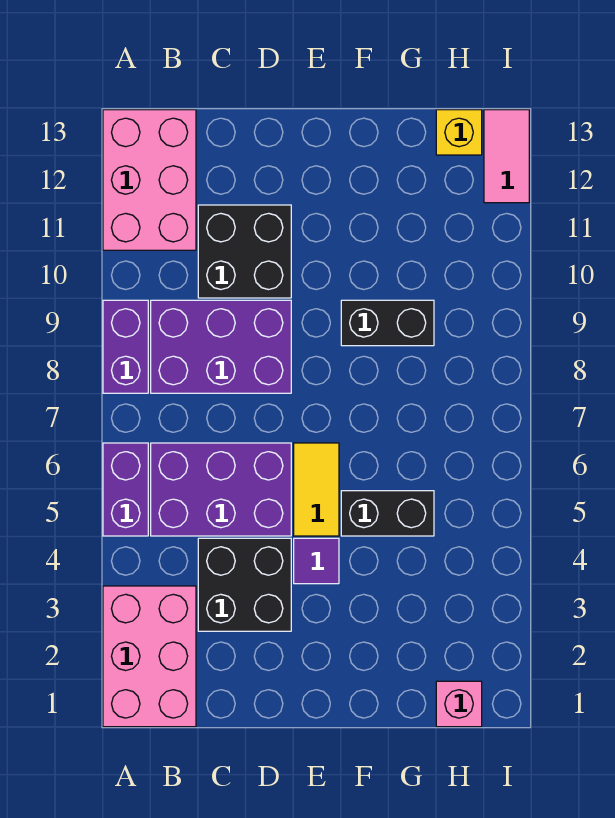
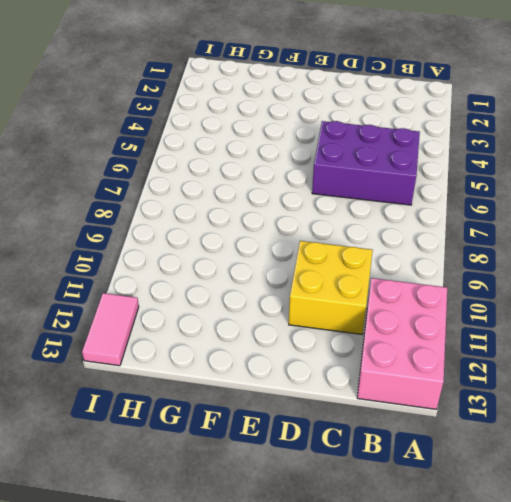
yellow 2x2 brick [289,241,373,334] -> black 2x2 brick [198,205,291,298]
none -> pink 2x3 brick [103,586,196,727]
none -> purple 1x2 brick [103,443,148,536]
none -> purple 1x2 brick [103,300,148,393]

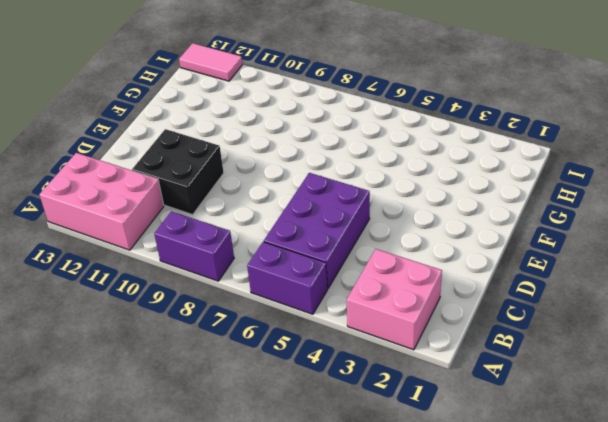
pink 2x2 brick [347,249,442,350] -> pink 2x3 brick [103,586,196,727]
none -> purple 2x3 brick [151,300,291,393]
none -> black 2x2 brick [198,538,291,631]
none -> purple 1x1 tile [294,538,339,584]

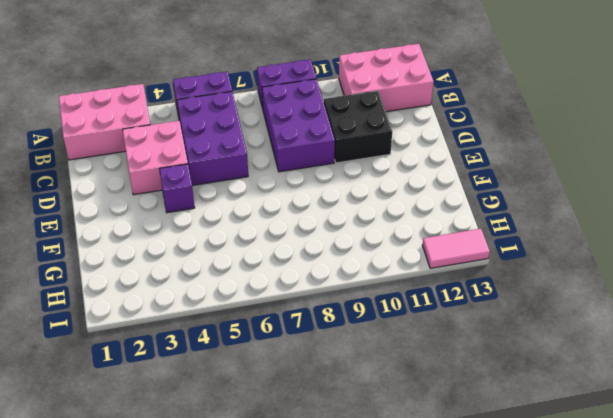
pink 2x2 brick [123,121,188,195] -> black 2x2 brick [198,538,291,631]
purple 1x1 brick [160,164,195,213] -> purple 1x1 tile [294,538,339,584]
none -> yellow 1x2 tile [294,443,339,536]
none -> black 1x2 brick [341,491,434,536]
none -> black 1x2 brick [341,300,434,346]

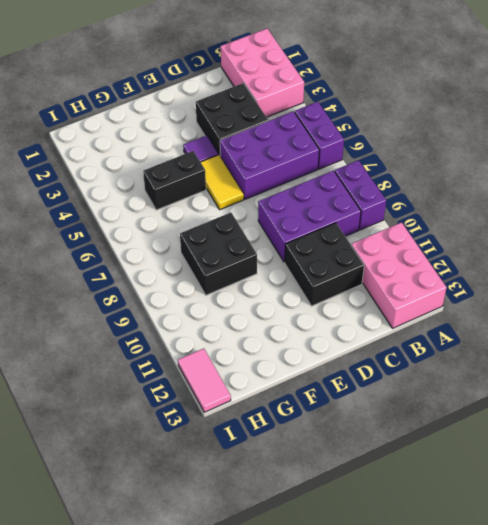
black 2x2 brick [180,213,257,295] -> black 1x2 brick [341,300,434,346]
none -> pink 1x1 brick [436,681,482,727]
none -> yellow 1x1 brick [436,110,482,155]

